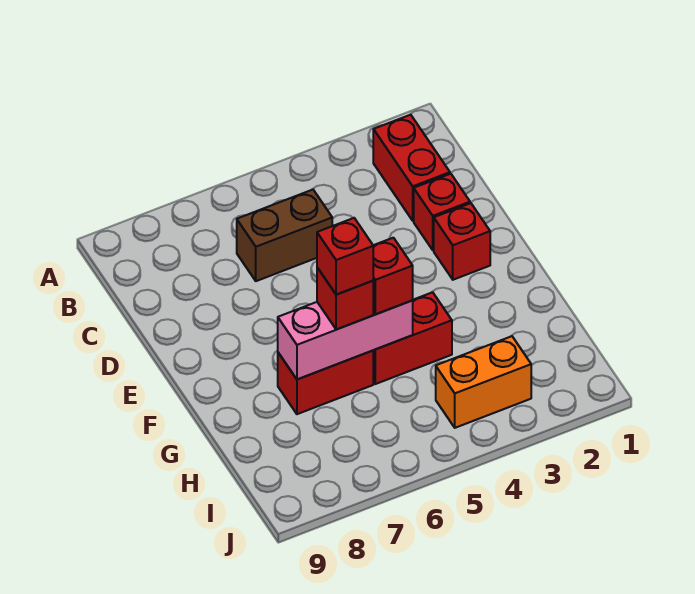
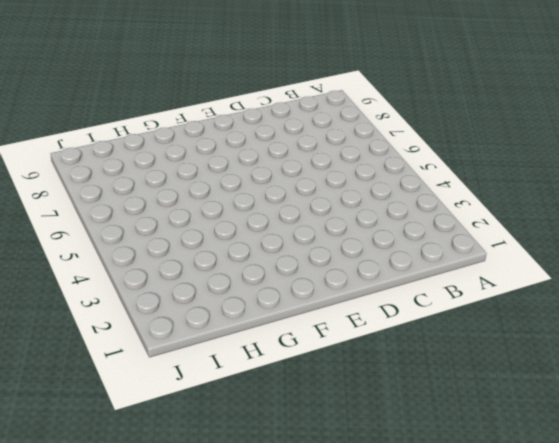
none -> red 1x2 brick [373,115,450,221]
none -> brown 1x2 brick [237,190,332,281]

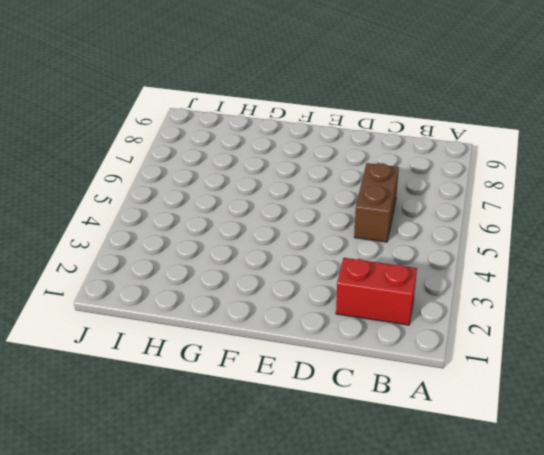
none -> red 1x1 brick [414,174,470,250]
none -> red 1x1 brick [434,203,490,280]

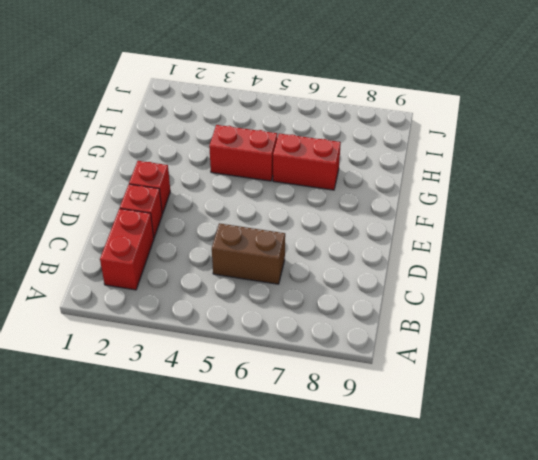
none -> orange 1x2 brick [436,336,531,428]
none -> pink 1x3 brick [278,301,413,379]

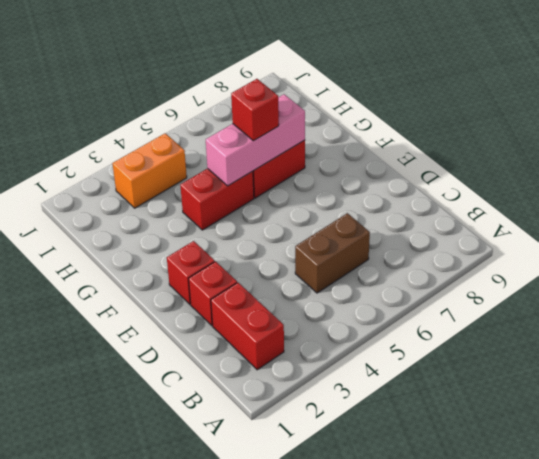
none -> red 1x1 brick [373,238,413,314]
none -> red 1x1 brick [317,218,373,295]

